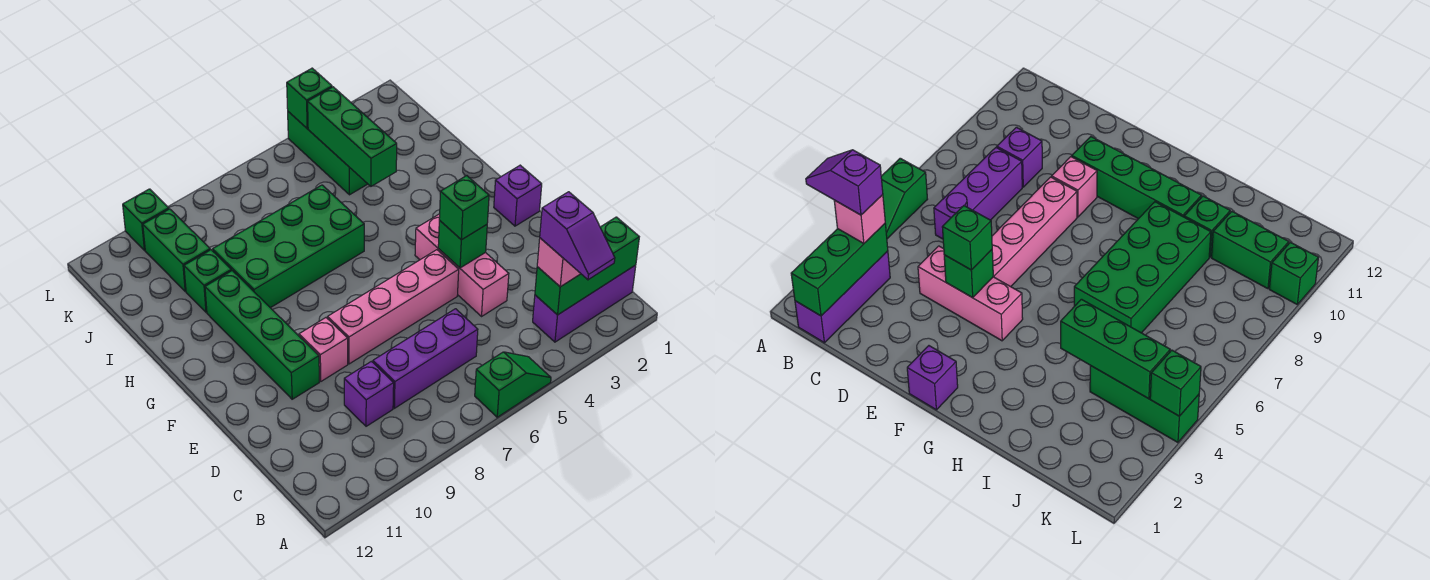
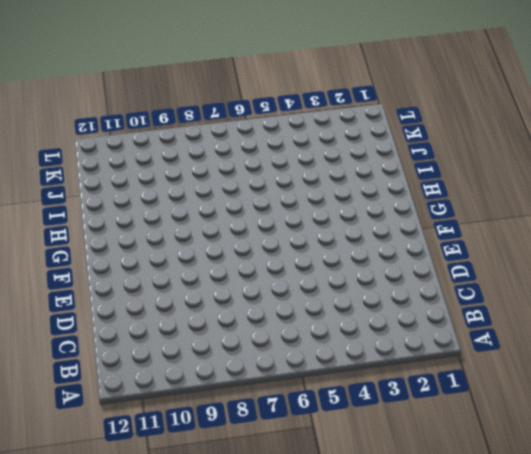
none -> green 1x2 slope [475,352,551,417]
none -> purple 1x3 brick [533,265,636,342]
none -> purple 1x3 brick [373,309,478,408]

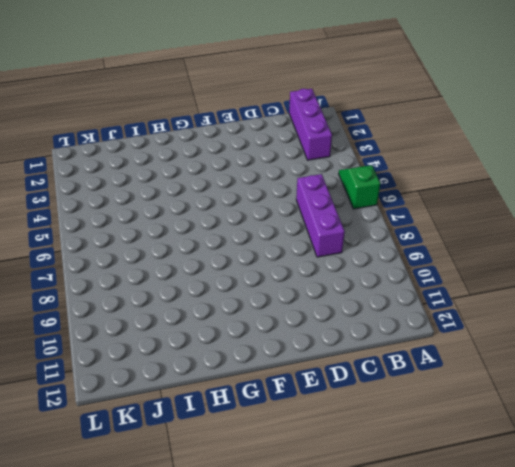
none -> purple 1x1 brick [344,361,394,426]
none -> pink 1x3 brick [415,214,509,316]
none -> pink 1x4 brick [328,250,459,364]

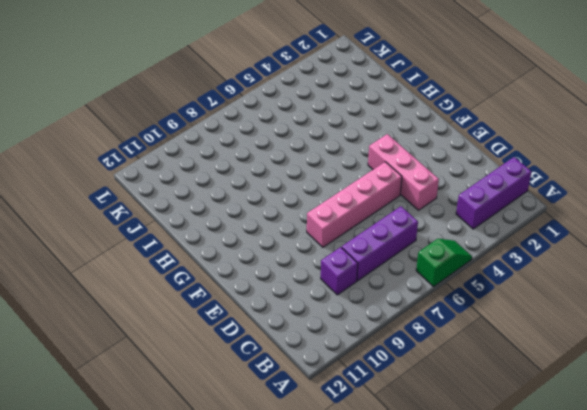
none -> pink 1x1 brick [299,318,348,381]
none -> green 1x4 brick [205,271,319,399]
none -> purple 1x1 brick [494,165,542,226]

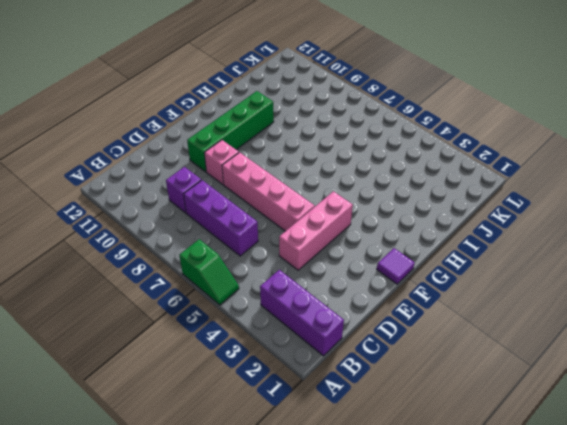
purple 1x1 tile [377,248,415,284] -> purple 1x1 brick [494,165,542,226]
none -> green 2x4 brick [213,185,364,308]
none -> green 1x1 brick [184,250,231,312]
none -> green 1x3 brick [288,112,367,195]

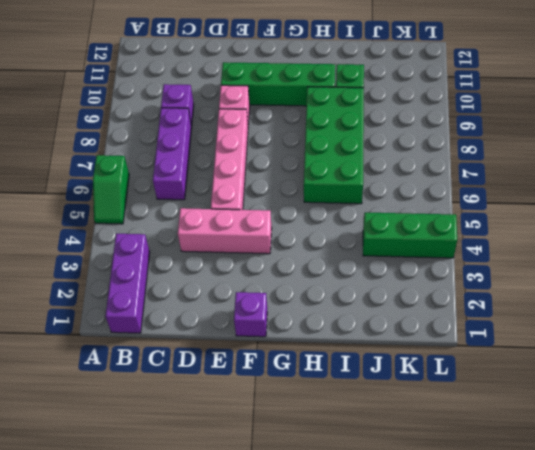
none -> green 1x2 brick [143,209,210,291]
none -> green 1x1 brick [123,189,169,250]
none -> green 1x3 brick [535,217,639,315]

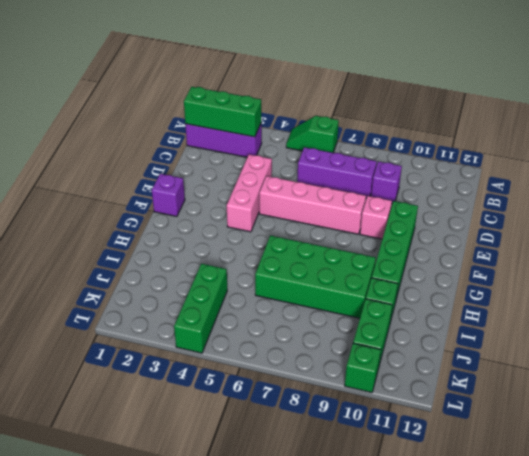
none -> green 1x1 brick [438,221,487,268]
none -> green 1x3 brick [308,87,397,186]
none -> green 1x1 brick [287,68,332,128]

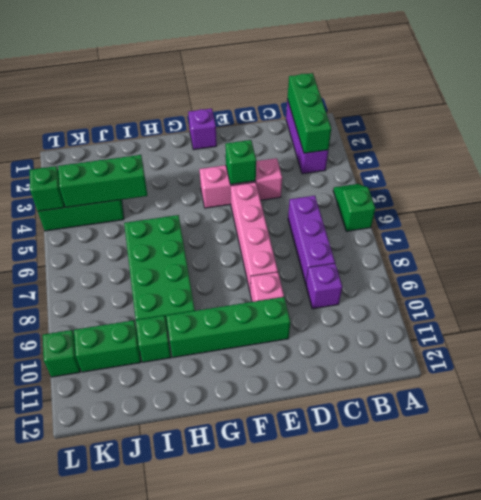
none -> pink 1x1 brick [537,238,581,287]
none -> green 1x1 brick [439,176,489,240]
none -> purple 1x2 slope [540,192,615,280]

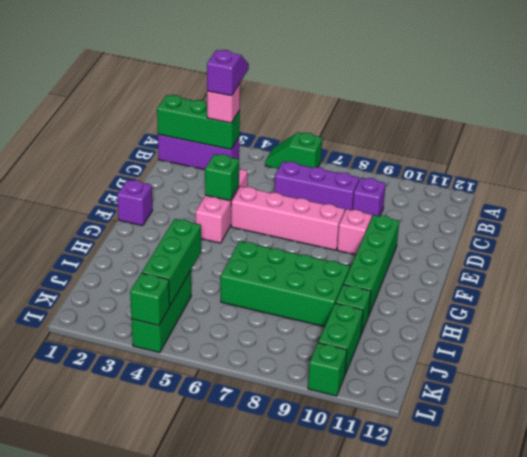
none -> green 1x1 brick [439,176,489,240]

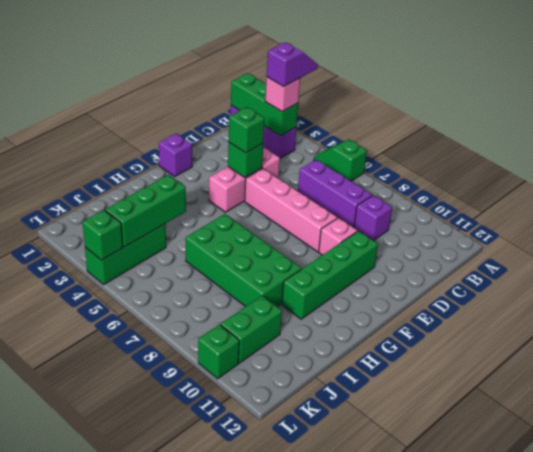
none -> green 1x1 brick [184,250,231,312]

